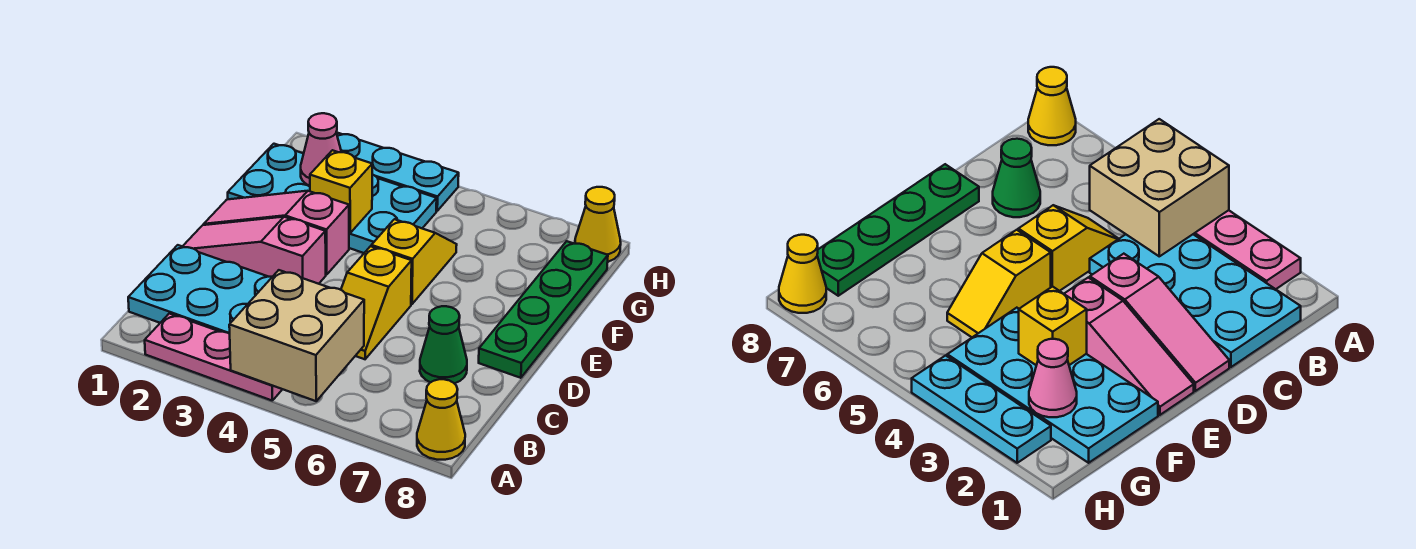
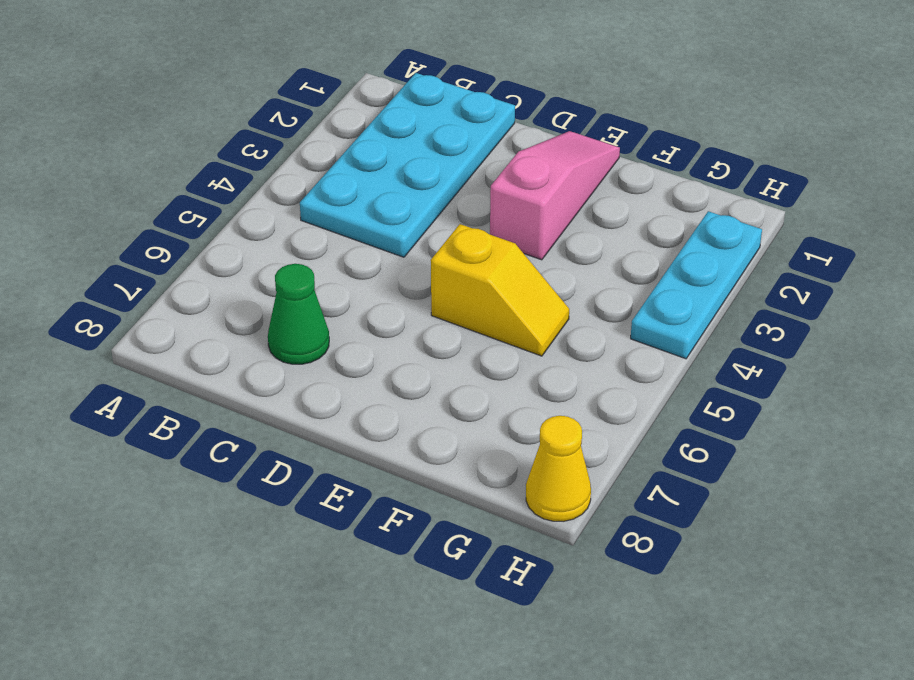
none -> pink 1x3 plate [145,314,282,401]
none -> yellow 1x1 cone [417,379,465,460]
none -> yellow 1x2 slope [341,246,412,359]

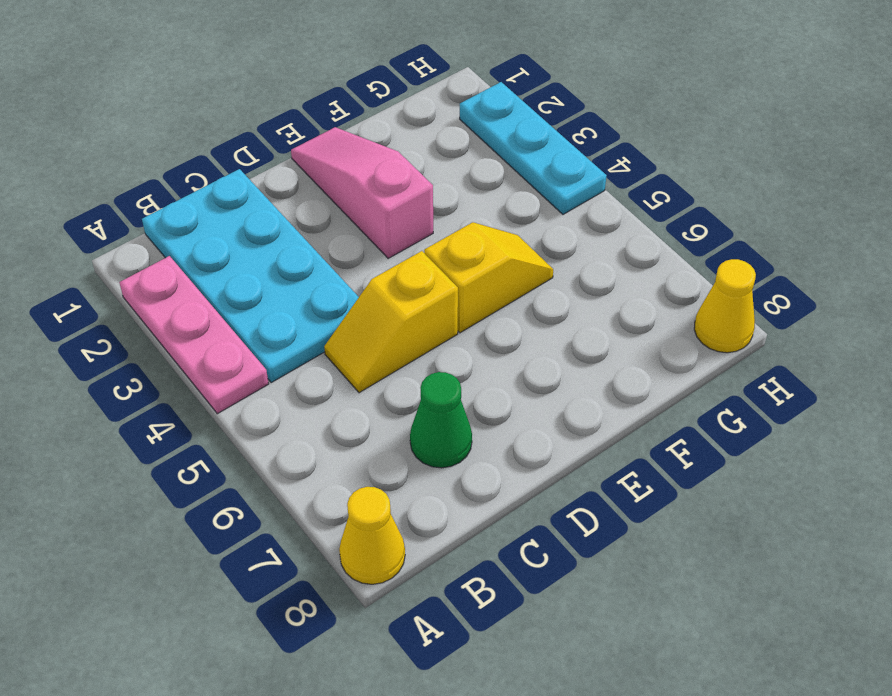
none -> pink 1x3 slope [183,217,326,284]
none -> green 1x4 plate [479,241,608,378]
none -> cyan 2x4 plate [228,144,437,253]

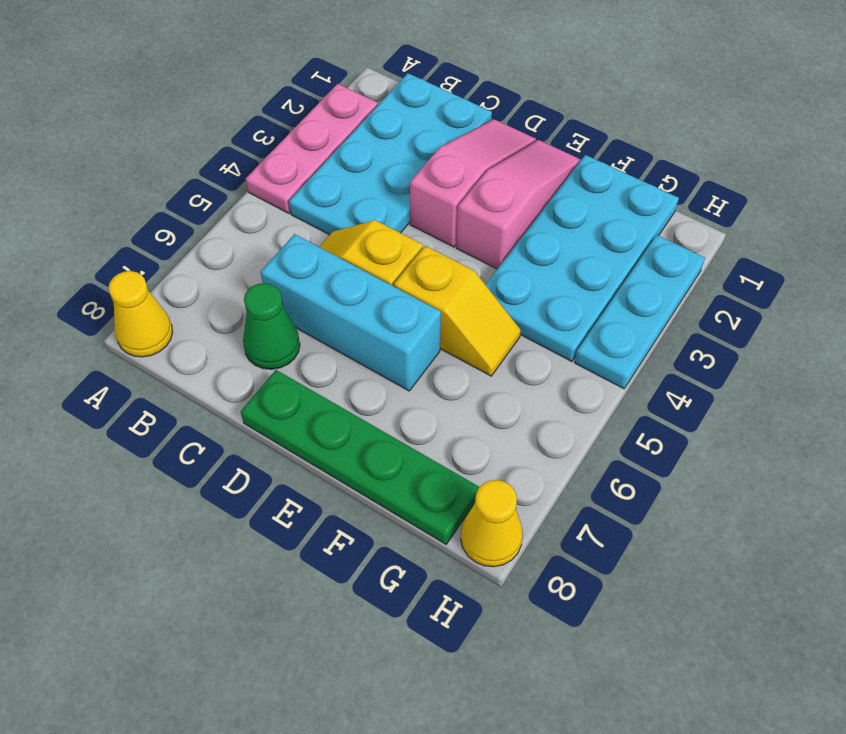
cyan 1x3 brick [261,234,441,391] -> none
none -> tan 2x2 brick [229,270,364,401]
none -> yellow 1x1 brick [310,150,372,233]
none -> pink 1x1 cone [301,113,341,186]

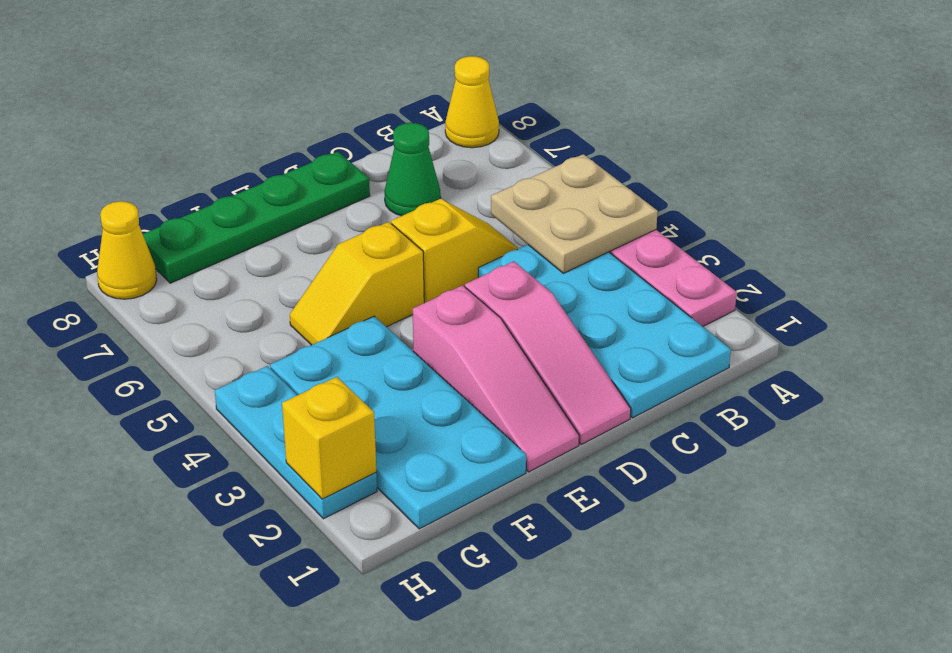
tan 2x2 plate [491,154,658,273] -> tan 2x2 brick [229,270,364,401]
yellow 1x1 brick [282,377,376,499] -> yellow 1x1 brick moved to [310,150,372,233]
none -> pink 1x1 cone [301,113,341,186]

